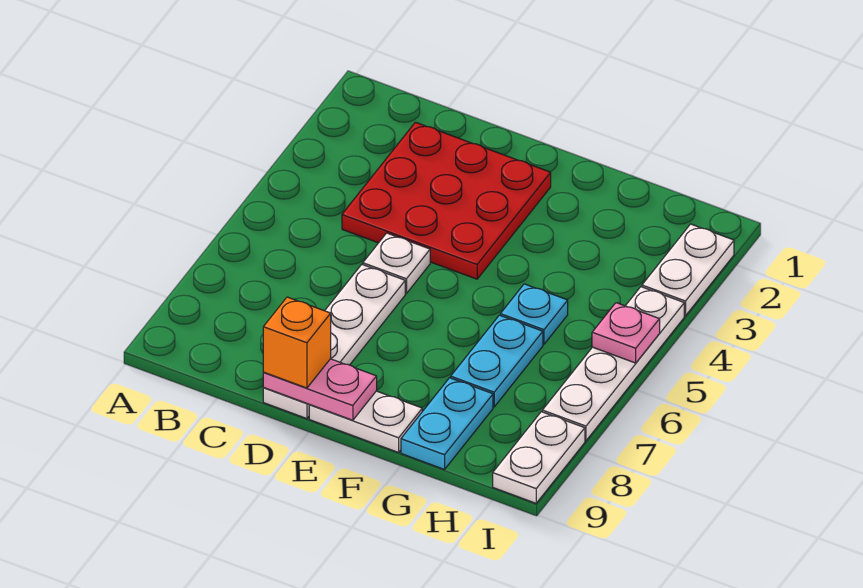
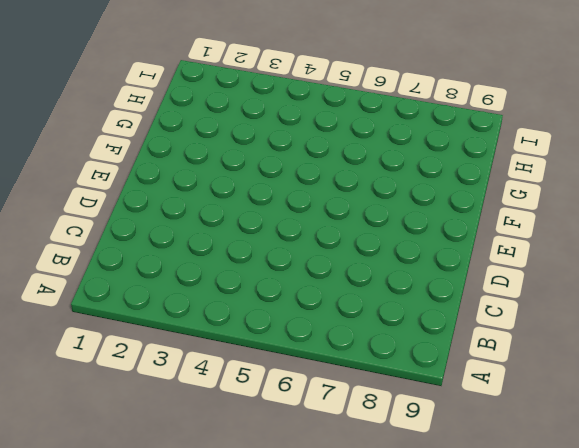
none -> red 3x3 plate [342,122,551,279]
none -> white 1x1 plate [363,233,430,294]
none -> white 1x4 plate [263,265,405,419]

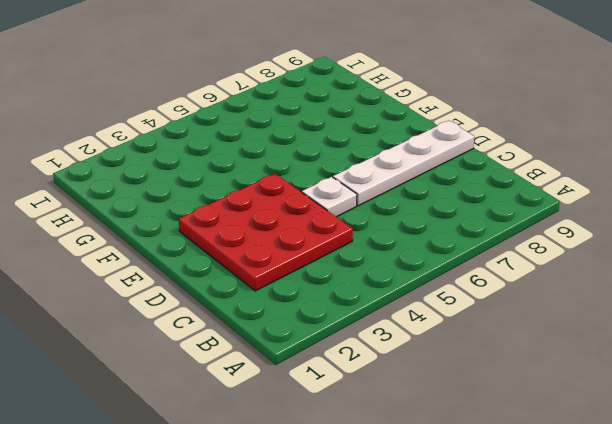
none -> white 1x2 plate [309,391,422,452]
none -> cyan 1x1 plate [500,284,568,344]
none -> cyan 1x2 plate [451,315,543,407]

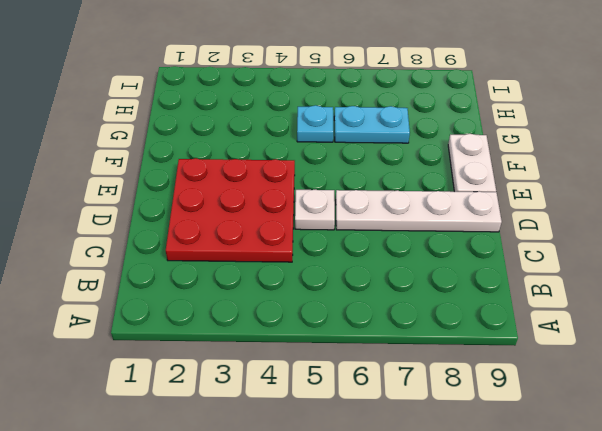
none -> cyan 1x2 plate [401,378,493,470]
none -> white 1x2 plate [642,224,734,316]
none -> white 1x4 plate [542,287,684,441]

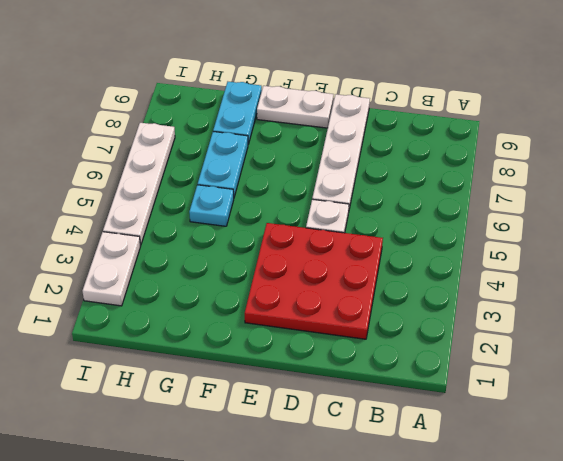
none -> white 1x2 plate [493,412,585,503]
none -> pink 1x2 plate [263,359,377,420]
none -> pink 1x1 plate [592,303,660,363]

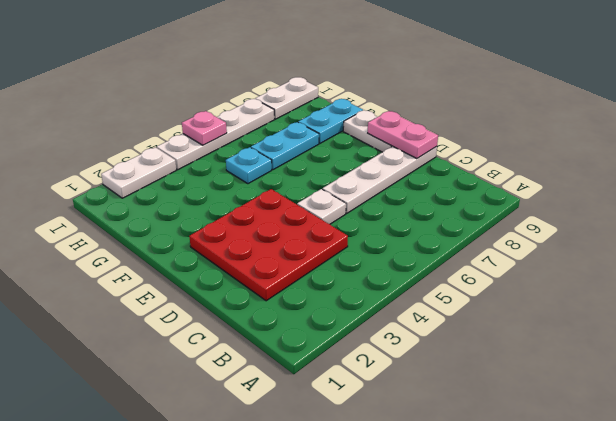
none -> orange 1x1 brick [263,297,331,388]

